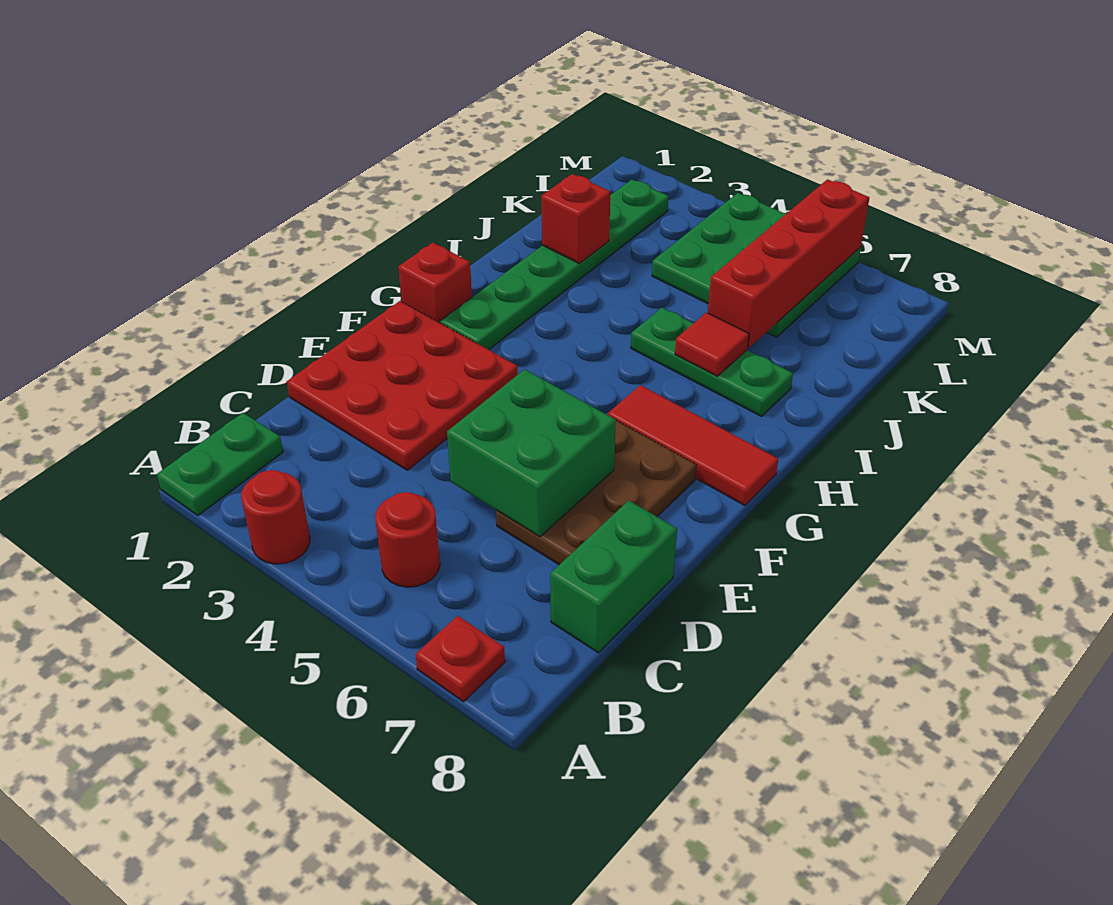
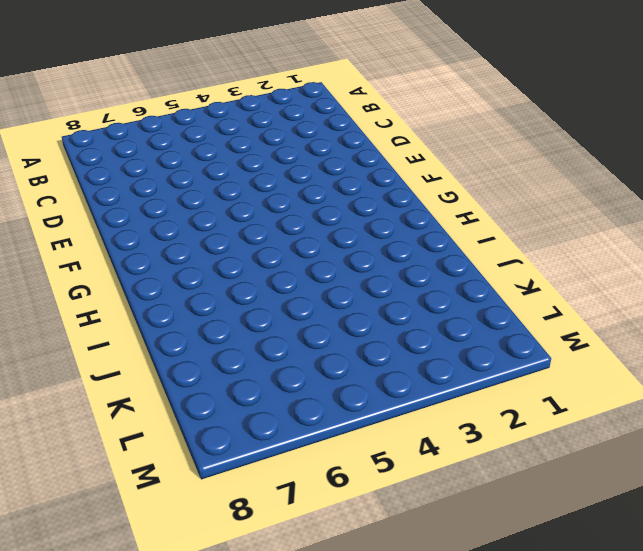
none -> green 1x2 plate [157,413,283,515]
none -> red 1x1 round brick [241,470,310,564]
none -> red 1x1 plate [415,616,505,702]

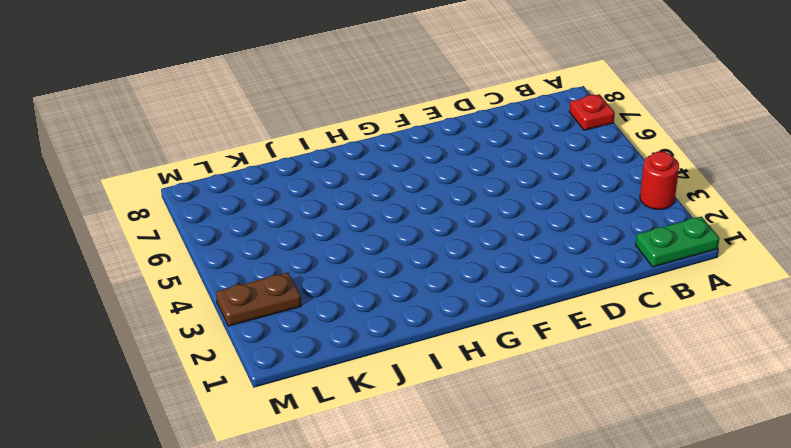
brown 1x2 plate [216,273,301,326] -> none
none -> red 1x1 round brick [375,492,440,587]
none -> green 1x2 brick [550,500,677,653]
none -> red 3x3 plate [287,301,518,470]

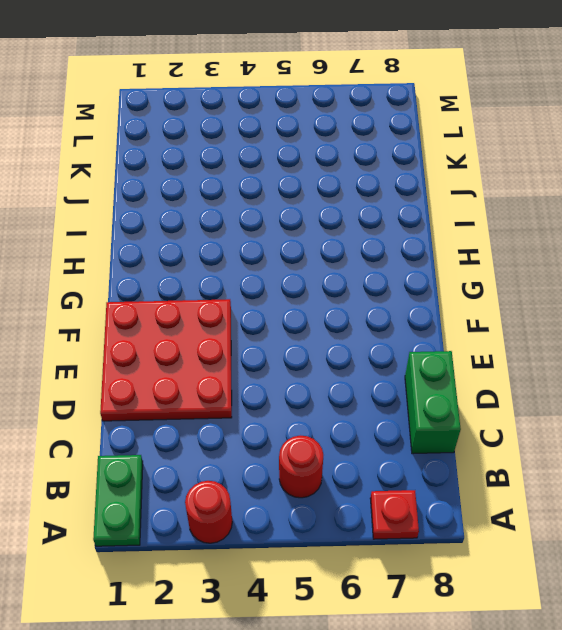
none -> brown 2x3 plate [496,420,696,565]
none -> red 1x1 brick [398,243,472,323]
none -> green 1x6 plate [440,179,669,350]

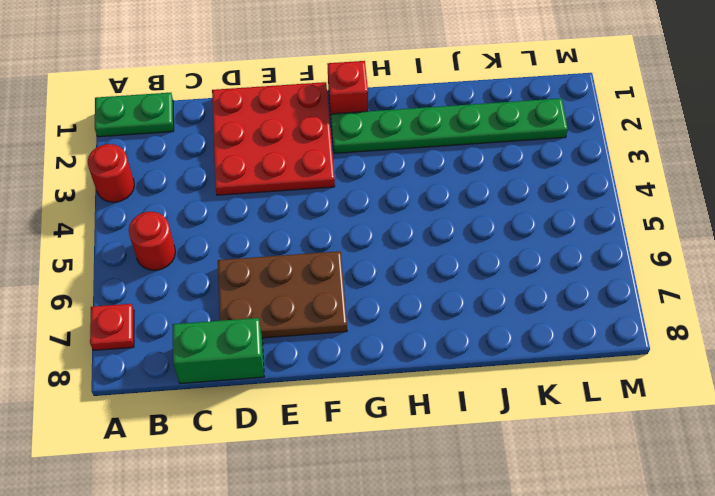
none -> red 1x3 tile [608,385,778,506]
none -> green 1x3 plate [631,308,793,416]
none -> green 3x3 plate [652,193,861,337]

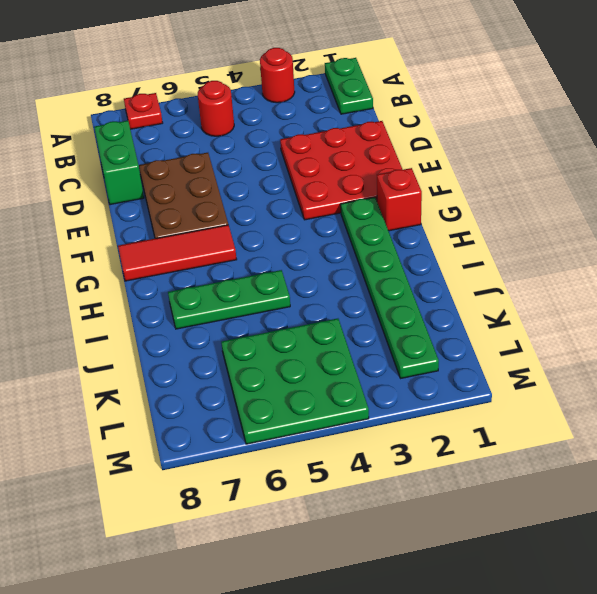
none -> green 2x2 brick [447,369,616,537]
none -> red 1x1 tile [675,313,749,376]
none -> red 1x1 brick [541,174,610,263]

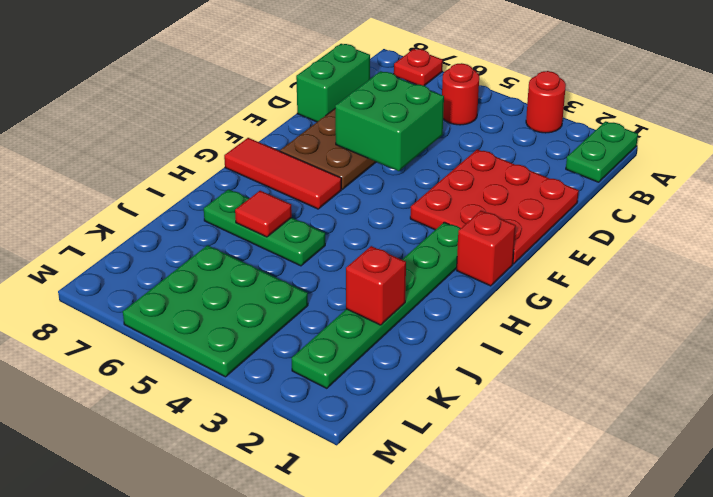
none -> red 1x4 brick [708,180,869,348]

